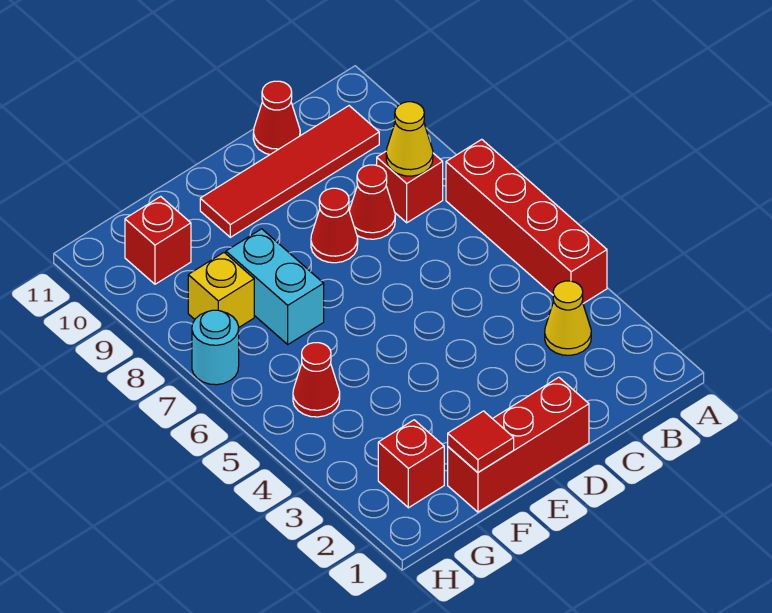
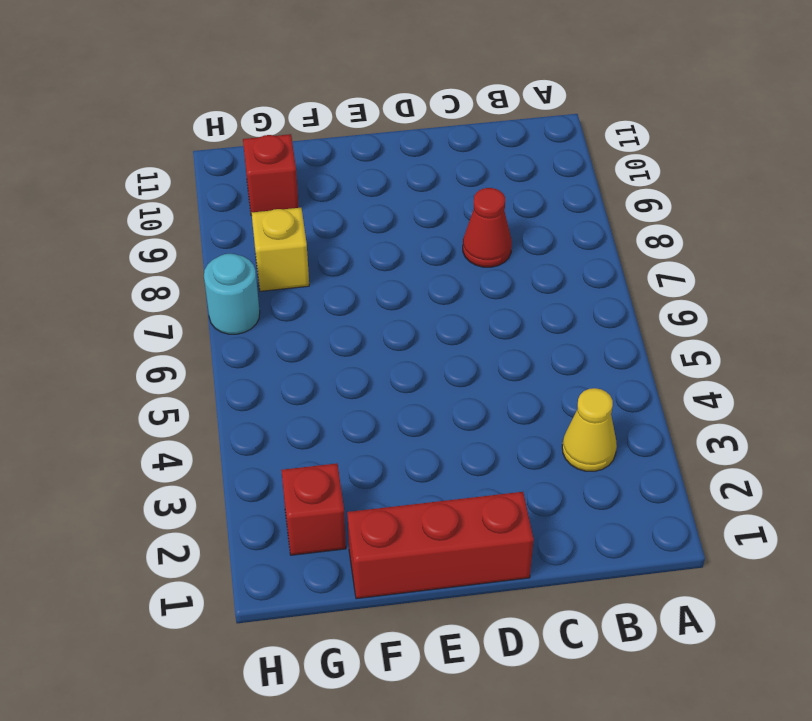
none -> red 1x4 brick [446,139,607,304]
none -> red 1x1 brick [377,152,443,223]
none -> red 1x4 tile [200,106,379,237]

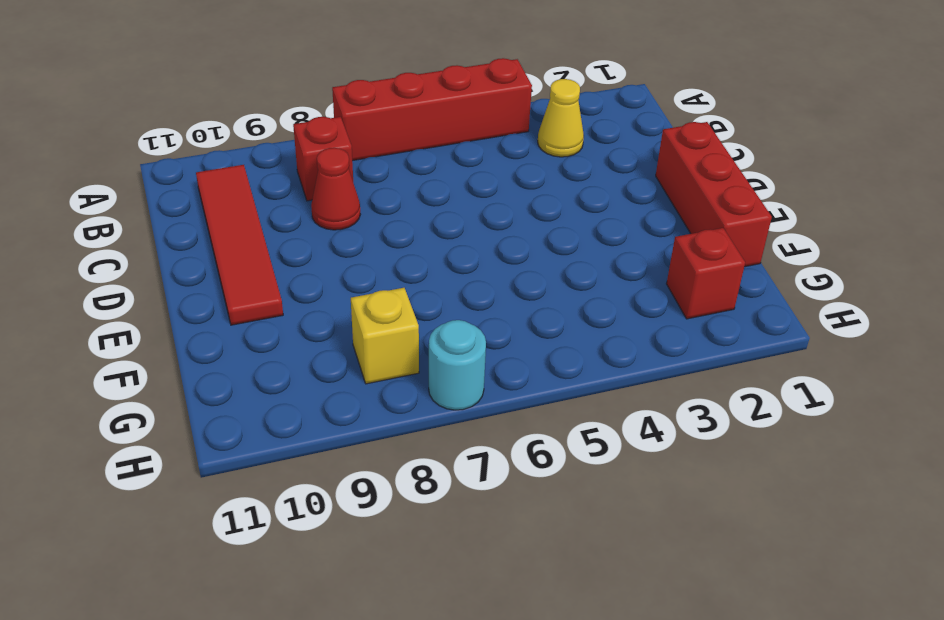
none -> red 1x1 cone [253,81,300,155]
none -> red 1x1 cone [311,188,358,263]
none -> cyan 1x2 brick [226,229,324,344]

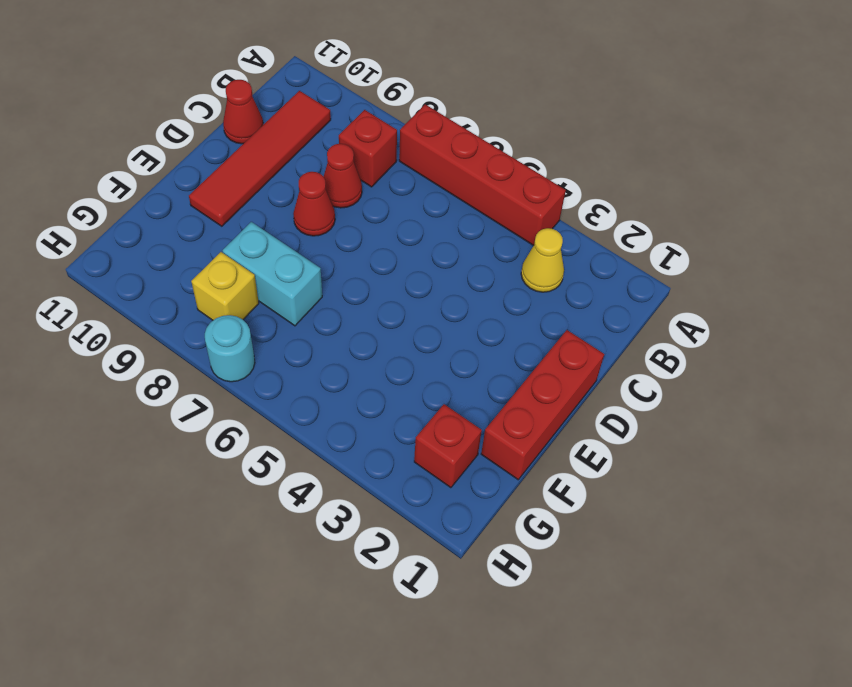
none -> red 1x1 cone [293,343,340,417]
none -> red 1x1 brick [125,196,191,284]
none -> yellow 1x1 cone [386,102,433,176]

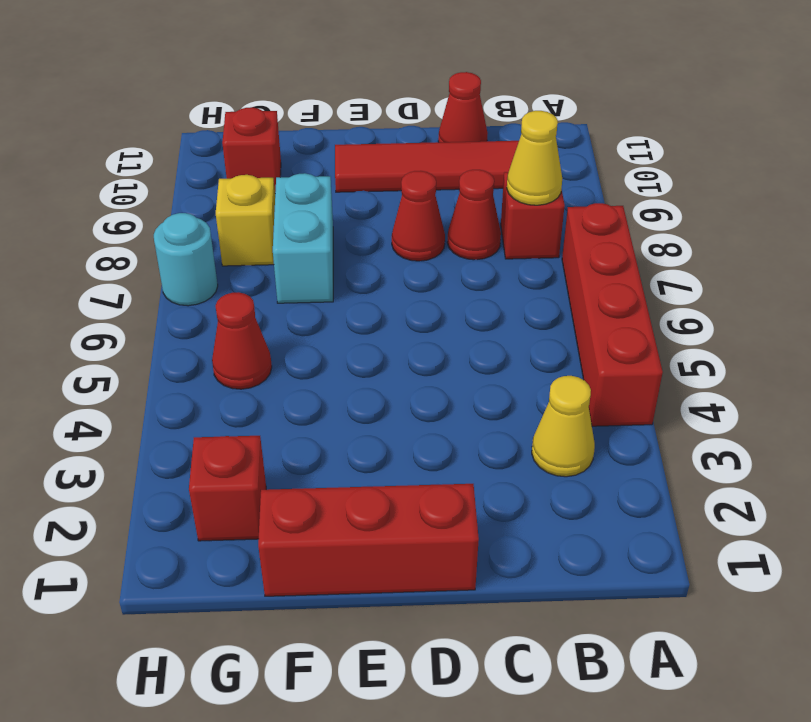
none -> red 1x1 tile [448,411,514,472]

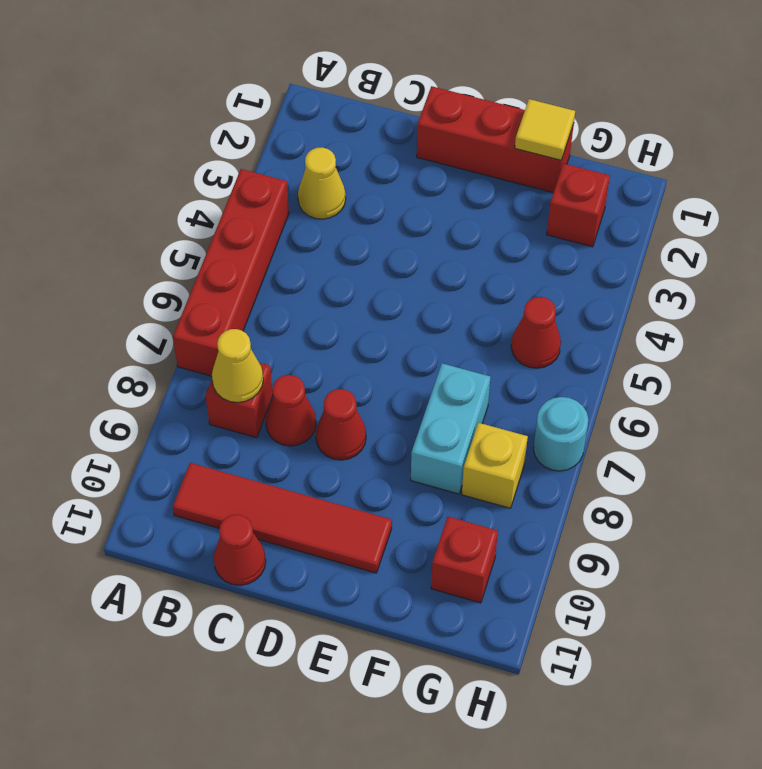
yellow 1x1 tile [515,99,575,160] -> red 1x1 tile [448,411,514,472]

